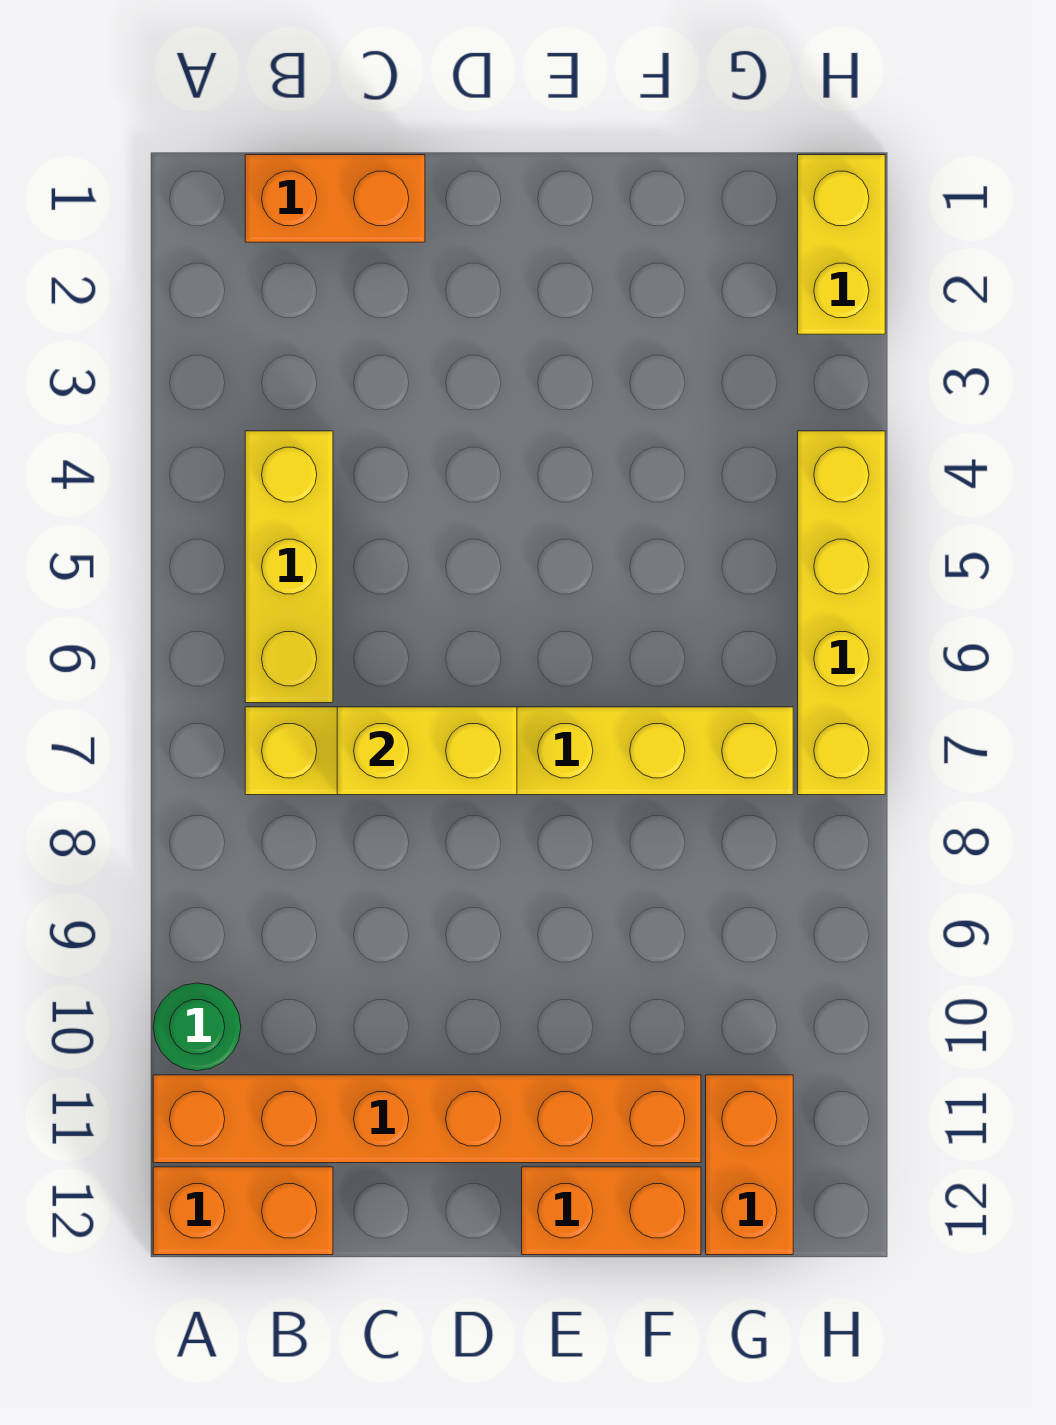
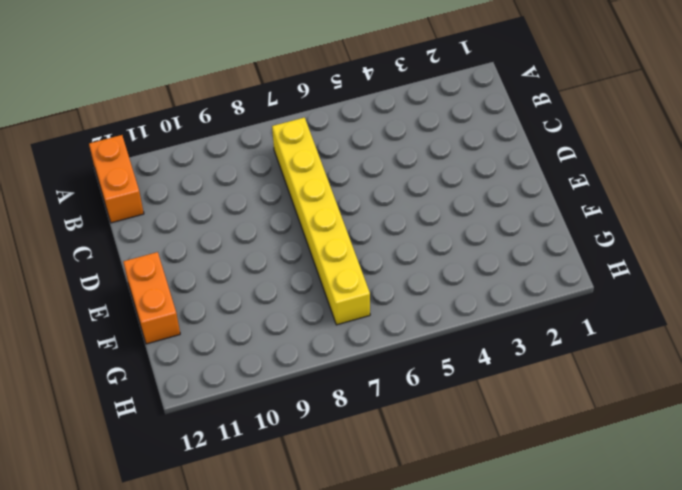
none -> green 1x1 round brick [153,983,241,1071]
none -> orange 1x6 brick [153,1075,701,1163]

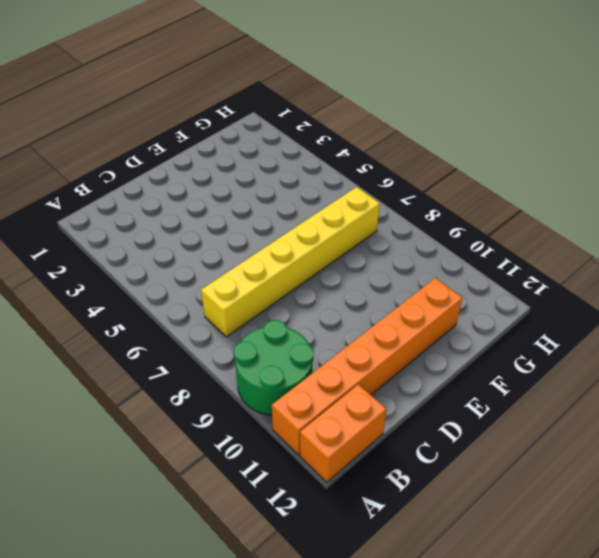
green 2x2 round brick [233,320,314,415] -> green 1x1 round brick [153,983,241,1071]
none -> orange 1x2 brick [245,155,425,242]
none -> yellow 1x3 brick [245,431,333,703]

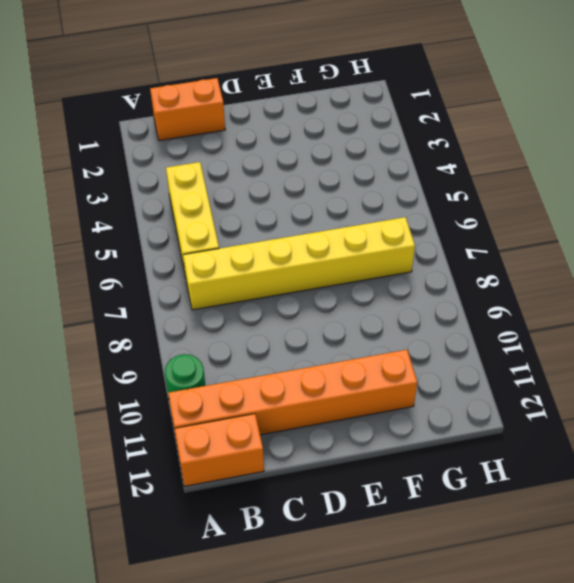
none -> orange 1x2 brick [522,1167,701,1255]
none -> orange 1x2 brick [706,1075,793,1255]

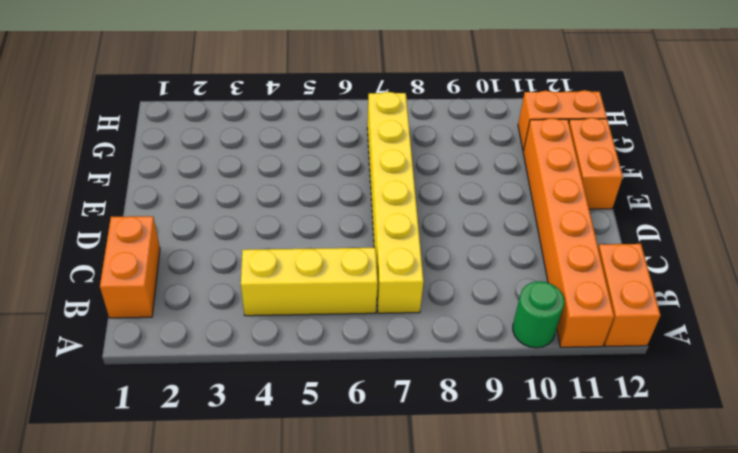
none -> yellow 1x2 brick [798,155,885,334]
none -> yellow 1x4 brick [798,431,885,795]

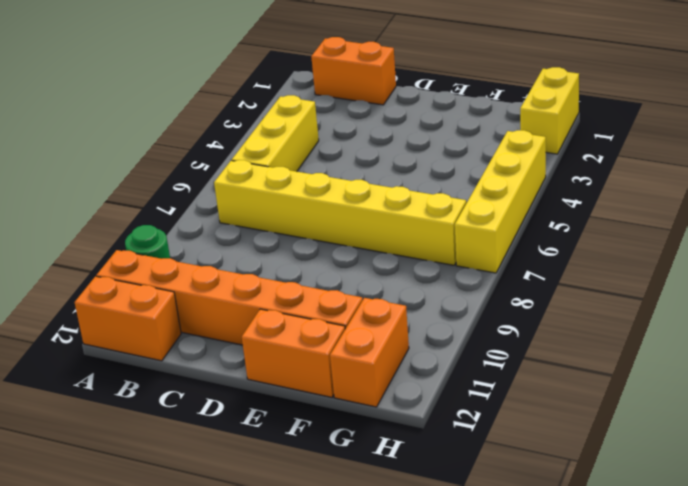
none -> yellow 1x2 brick [337,707,517,795]

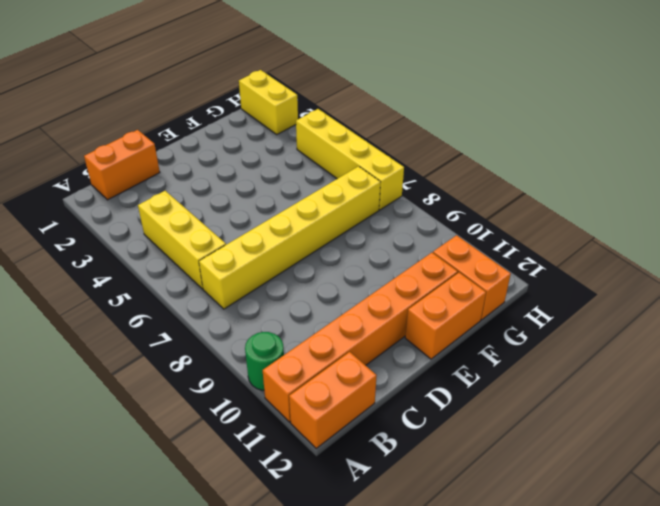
none -> yellow 1x2 brick [337,707,517,795]

